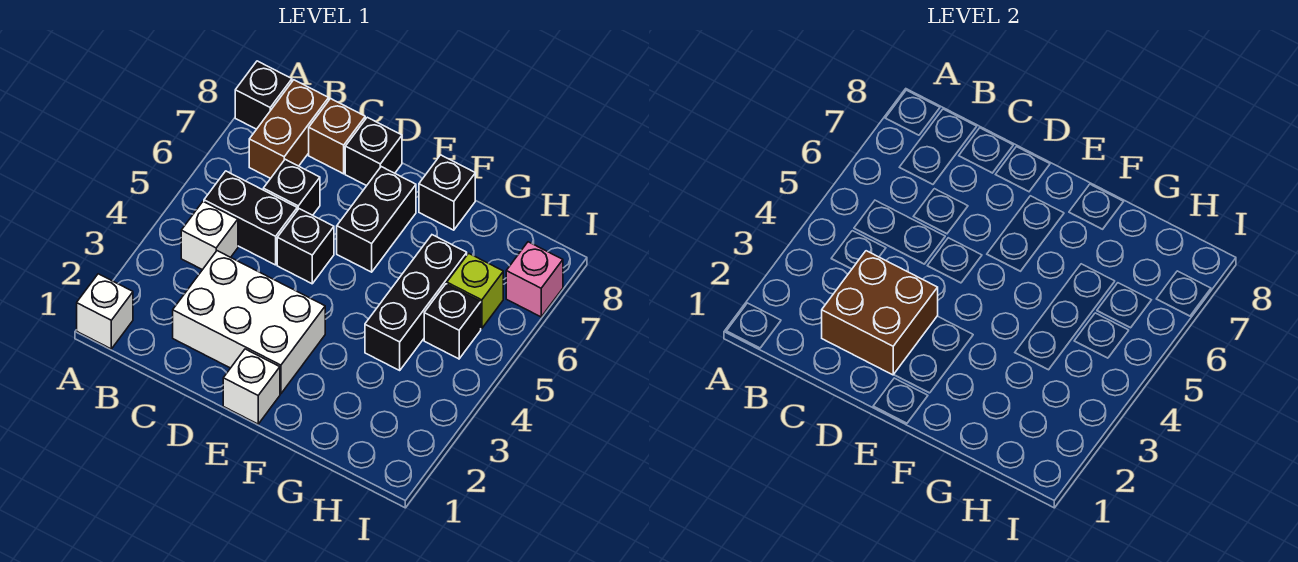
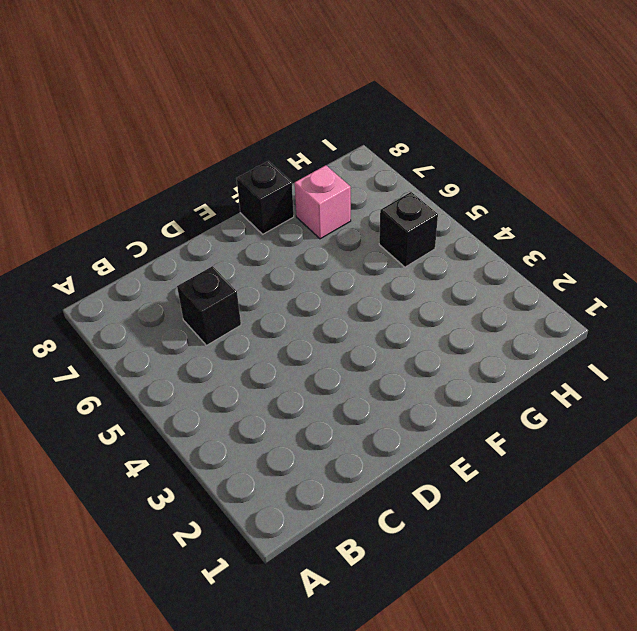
pink 1x1 brick [295,165,351,239] -> pink 1x1 brick moved to [506,242,563,317]
none -> white 1x1 brick [77,274,133,349]
none -> black 1x1 brick [235,61,292,129]
none -> white 1x1 brick [181,202,238,270]

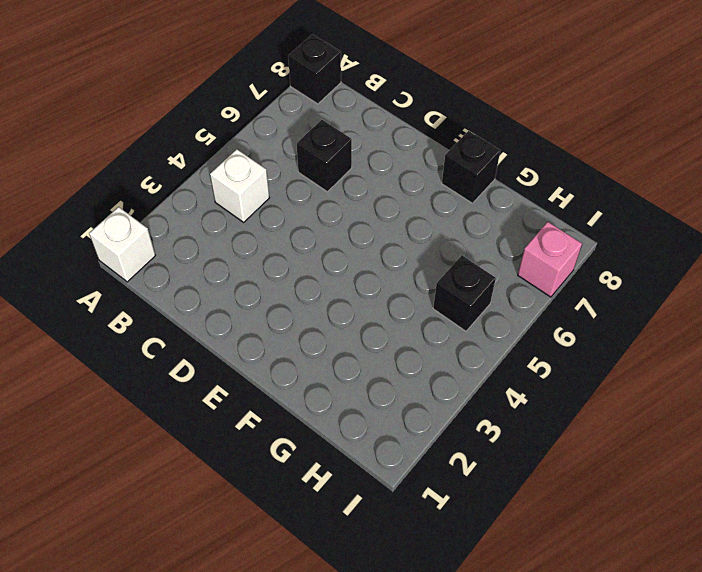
none -> black 1x2 brick [204,171,297,265]
none -> brown 1x2 brick [249,80,329,179]
none -> white 2x3 brick [173,251,325,394]

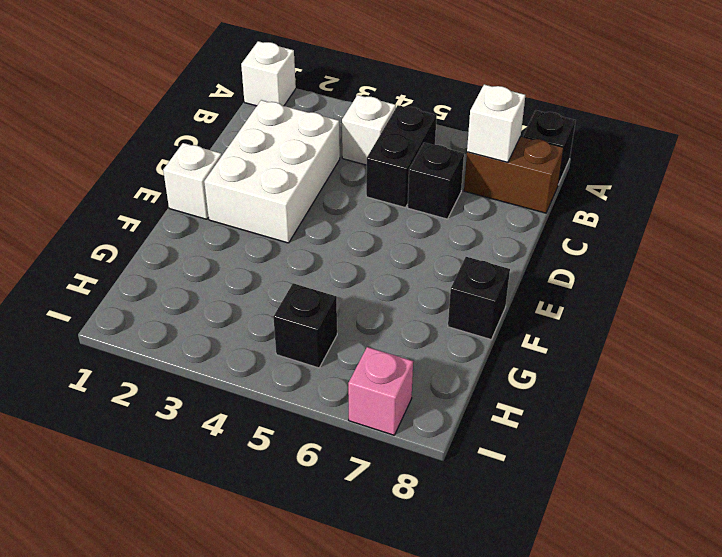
white 1x1 brick [467,85,525,162] -> none
none -> brown 1x1 brick [309,99,365,174]
none -> black 1x1 brick [277,209,334,284]
none -> black 1x1 brick [345,117,402,186]

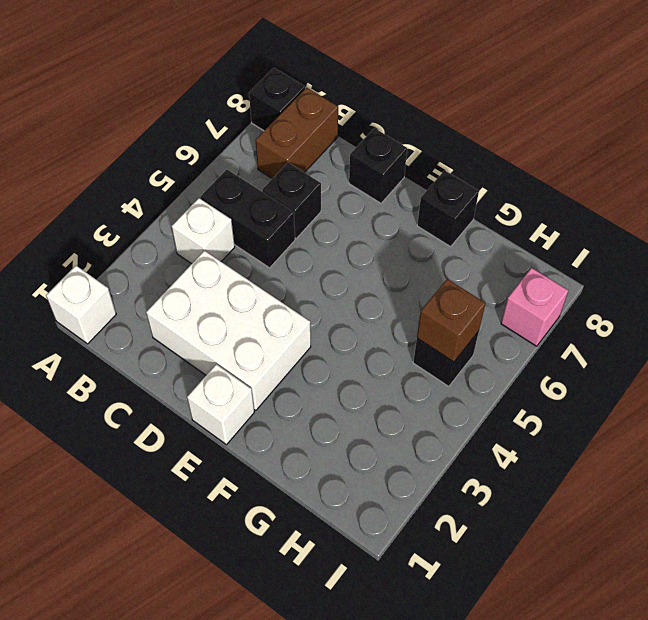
brown 1x1 brick [417,279,485,362] -> brown 1x1 brick moved to [309,99,365,174]
none -> black 1x1 brick [277,209,334,284]
none -> black 1x2 brick [337,167,416,272]
none -> black 1x3 brick [365,235,467,370]

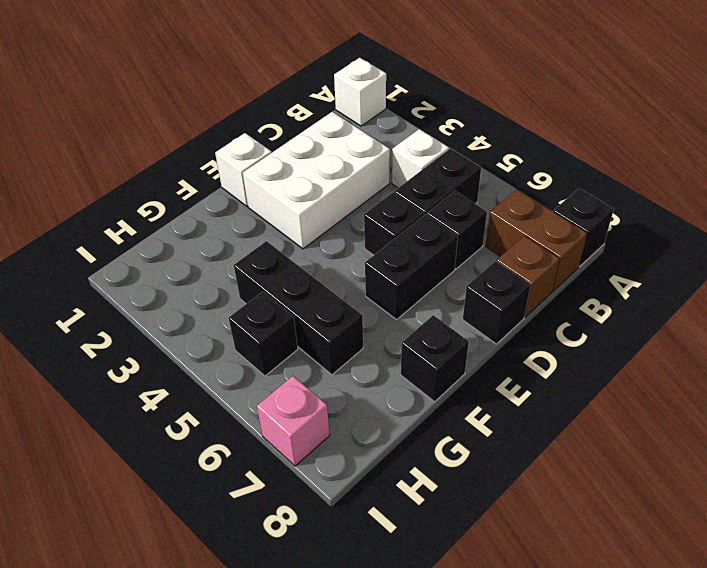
black 1x2 brick [365,214,458,320] -> black 1x2 brick turned to [337,167,416,272]
none -> lime 1x1 brick [447,253,503,329]
none -> brown 2x2 brick [822,251,938,375]

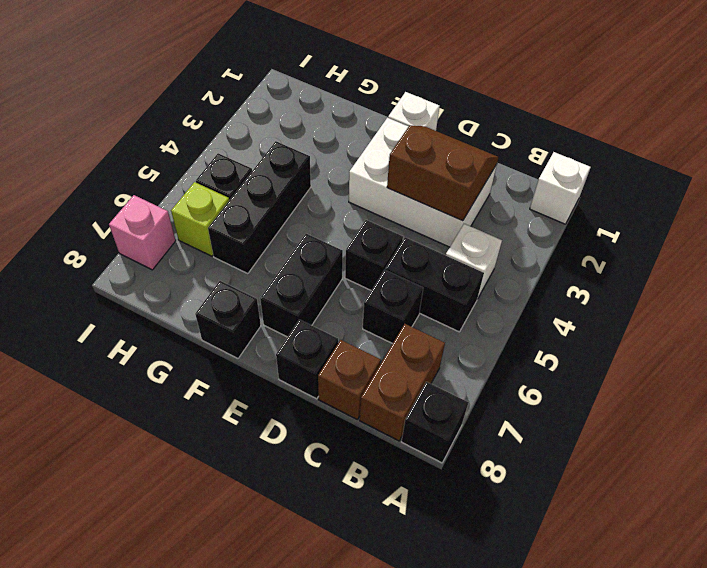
brown 2x2 slope [387,126,499,221] -> brown 2x2 brick [822,251,938,375]

